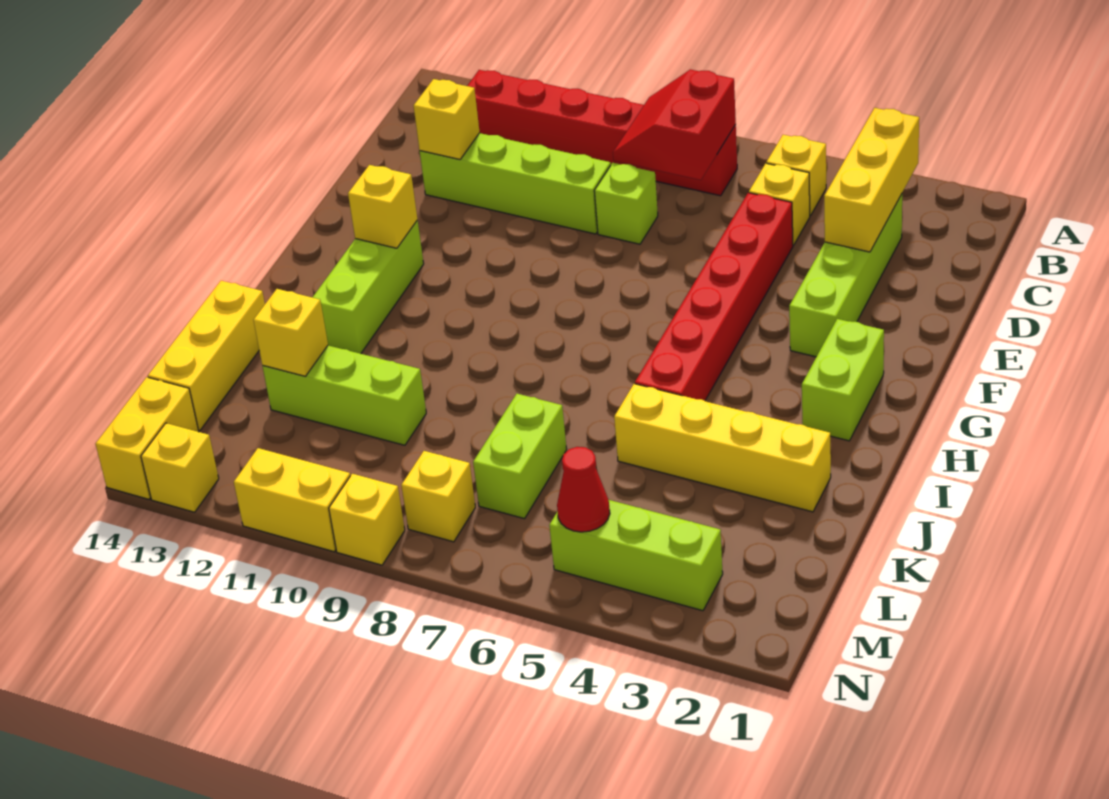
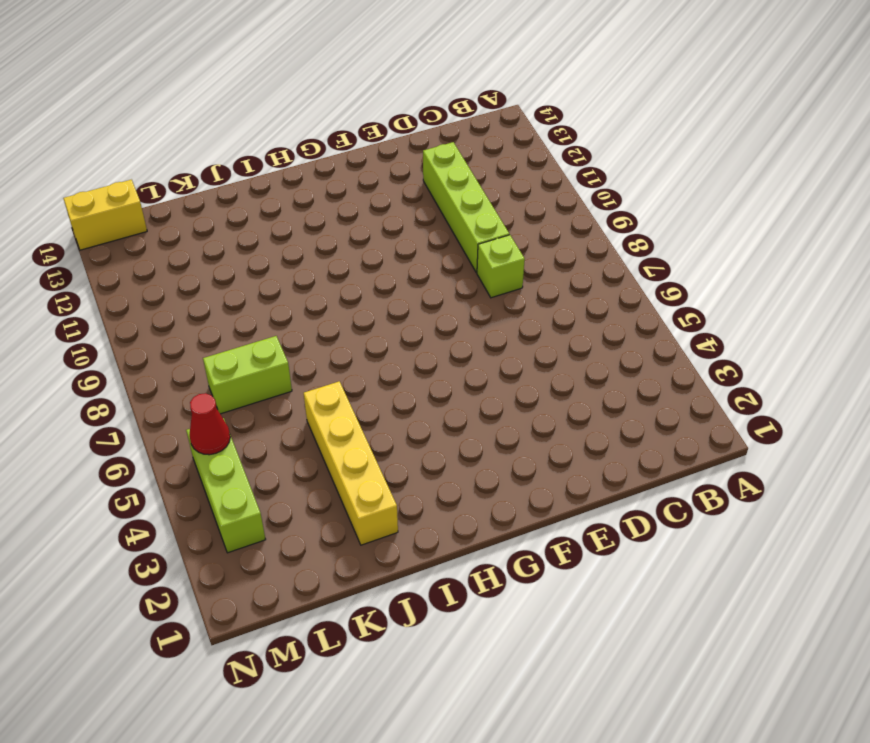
none -> yellow 1x1 brick [766,135,826,216]
none -> red 1x6 brick [467,70,737,196]
none -> lime 1x4 brick [789,194,902,357]

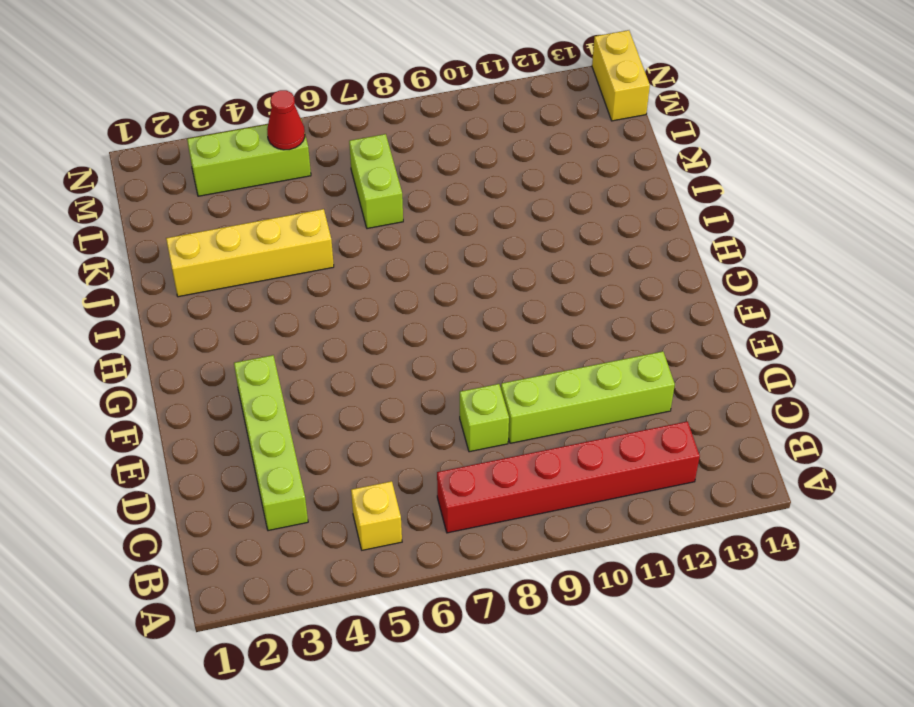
none -> yellow 1x1 brick [749,163,810,245]
none -> red 1x6 brick [635,193,793,401]
none -> lime 1x2 brick [802,319,884,441]

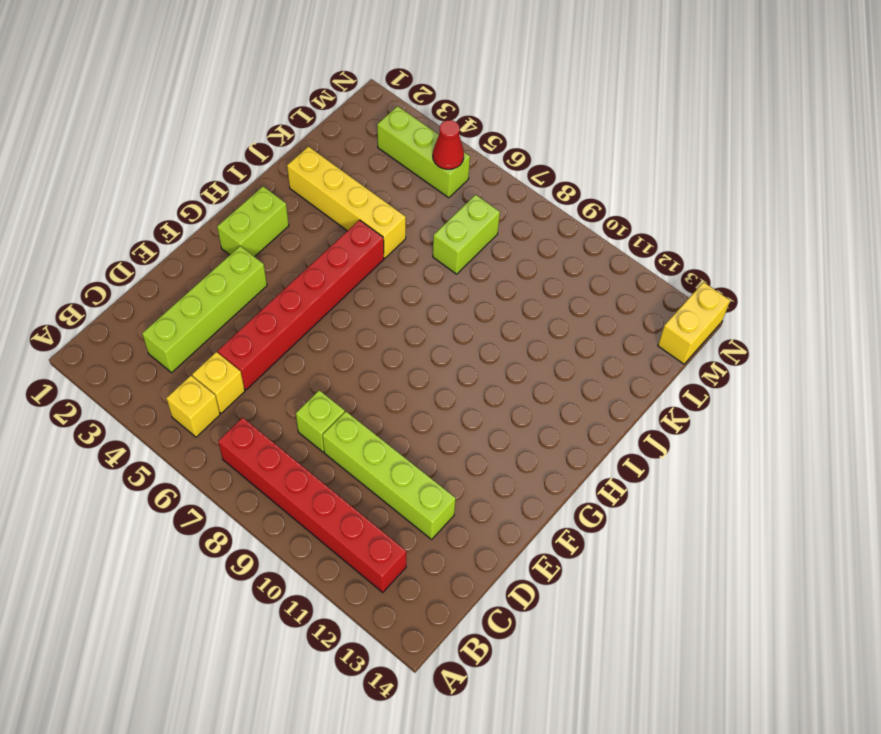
none -> lime 1x3 brick [313,220,424,354]
none -> yellow 1x3 brick [148,281,265,431]
none -> lime 1x3 brick [263,346,426,445]

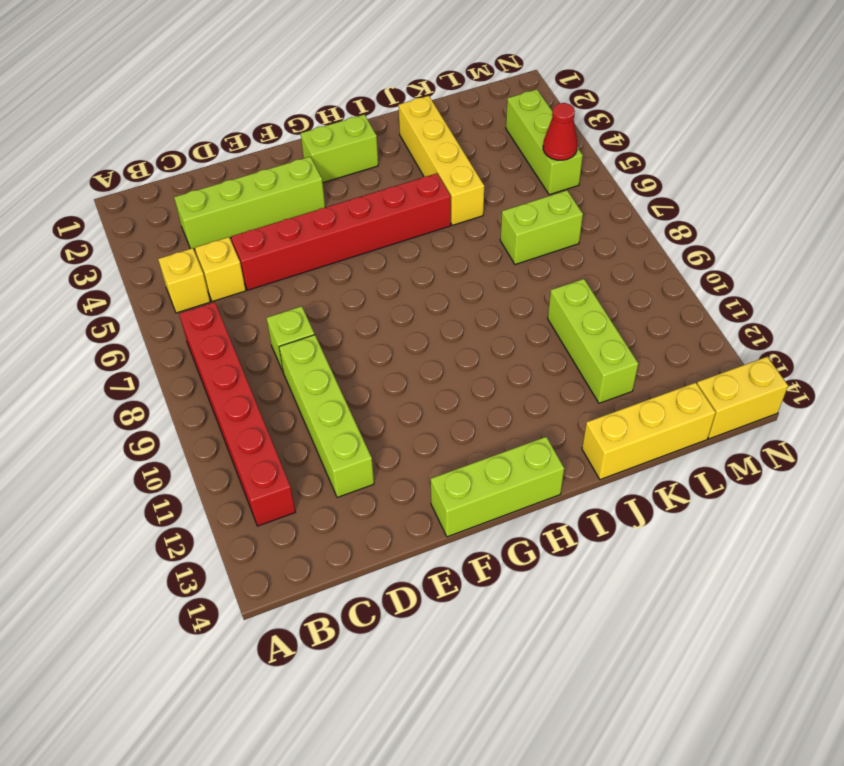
lime 1x3 brick [431,437,564,537] -> lime 1x3 brick moved to [313,220,424,354]
none -> yellow 1x1 brick [401,451,475,542]
none -> yellow 1x1 brick [329,474,405,565]
none -> yellow 1x2 brick [234,448,350,552]

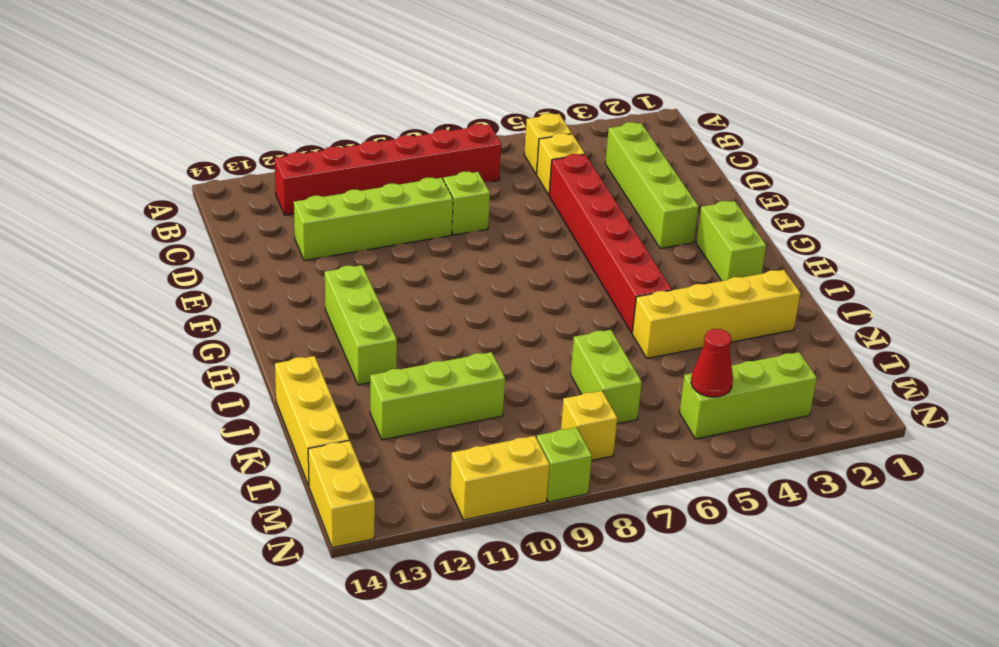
lime 1x1 brick [537,427,592,502] -> yellow 1x1 brick [329,474,405,565]
none -> yellow 1x1 brick [141,423,219,512]
none -> yellow 1x3 brick [824,108,919,252]
none -> red 2x2 slope [613,69,736,180]

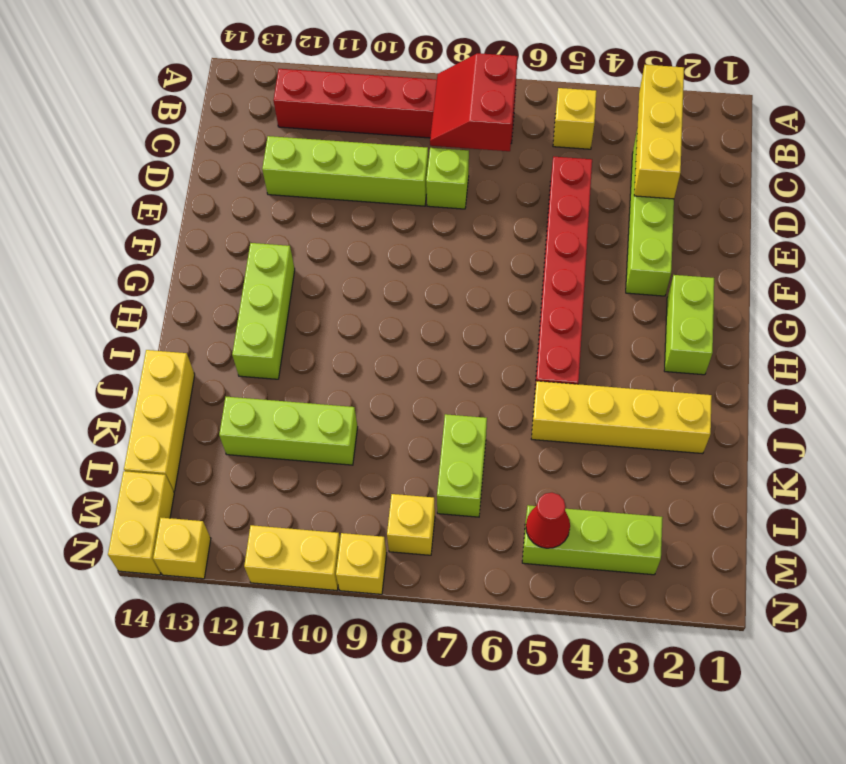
none -> yellow 1x1 brick [749,163,810,245]
none -> yellow 1x1 brick [414,79,480,159]
none -> yellow 1x1 brick [348,165,417,248]

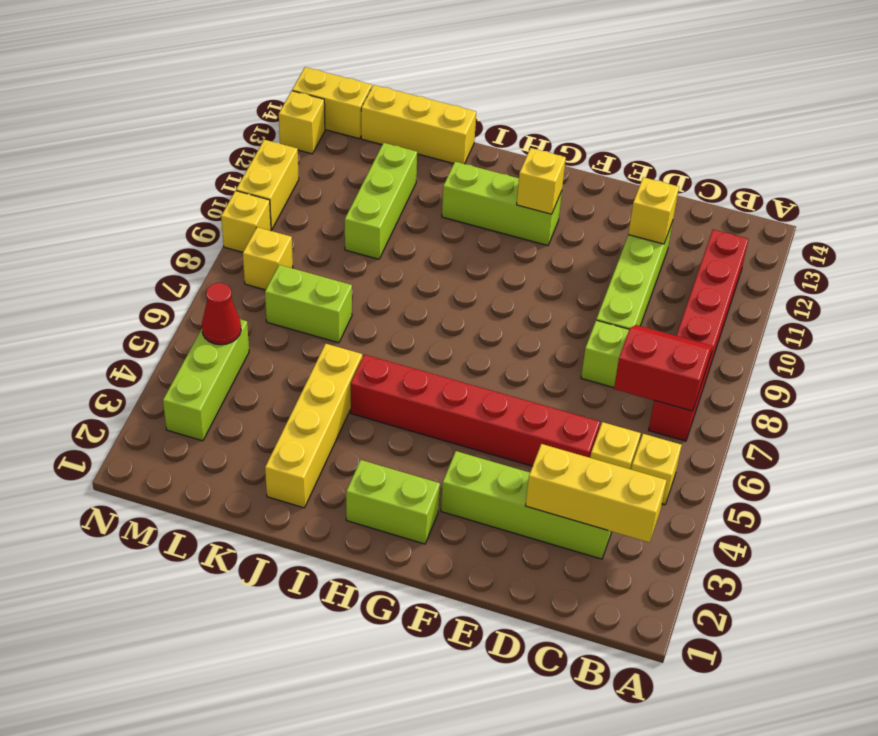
none -> yellow 1x1 brick [254,289,328,376]

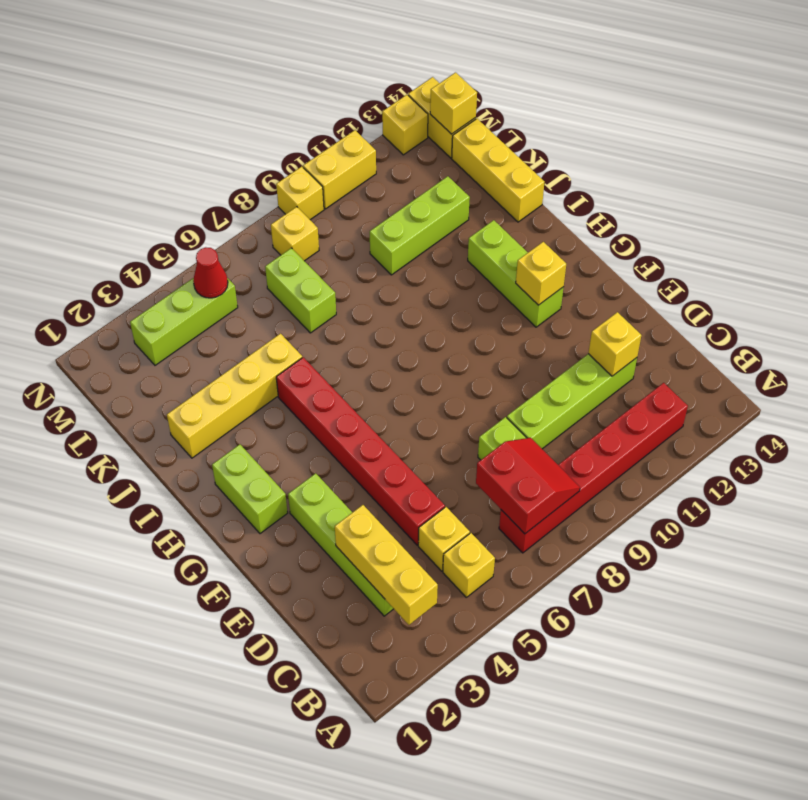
yellow 1x1 brick [430,73,477,134] -> yellow 1x1 brick moved to [254,289,328,376]

